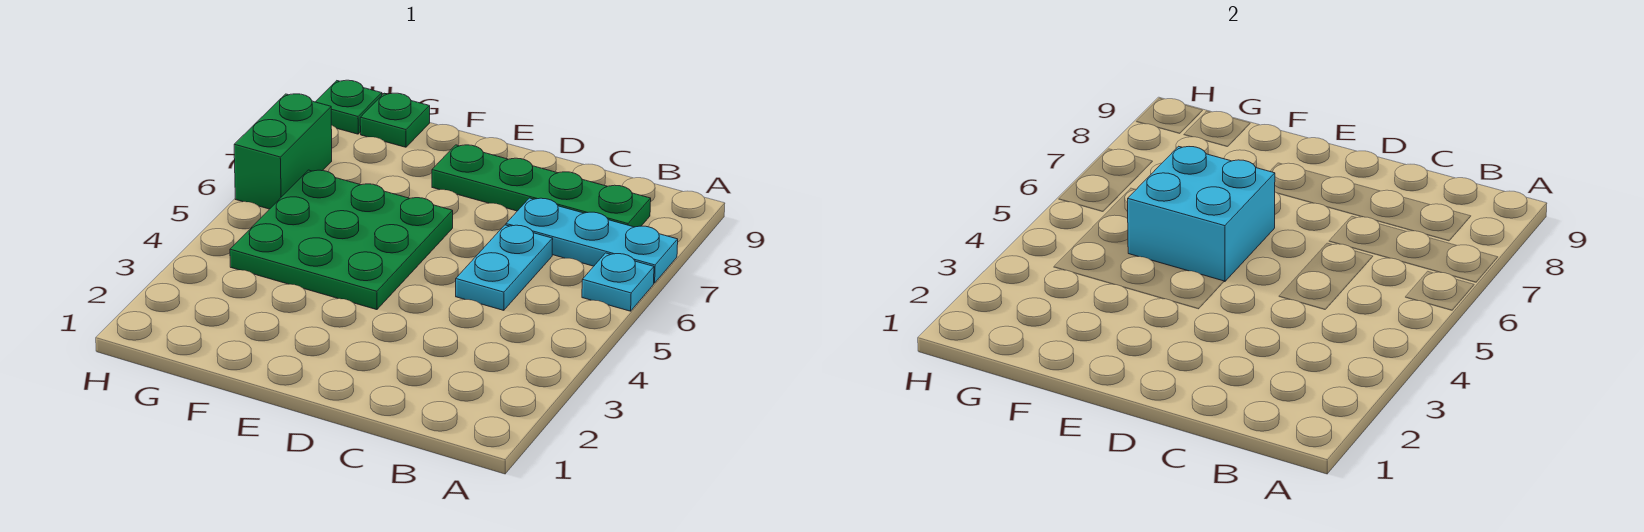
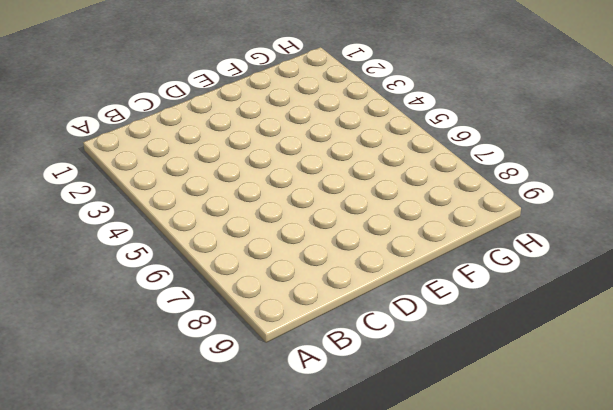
none -> cyan 1x1 plate [582,253,654,311]
none -> cyan 1x3 plate [506,198,678,283]

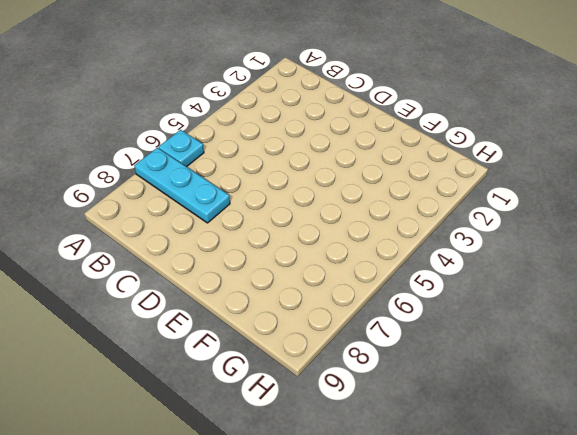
none -> green 1x4 plate [432,145,651,227]
none -> cyan 1x2 plate [456,225,553,310]

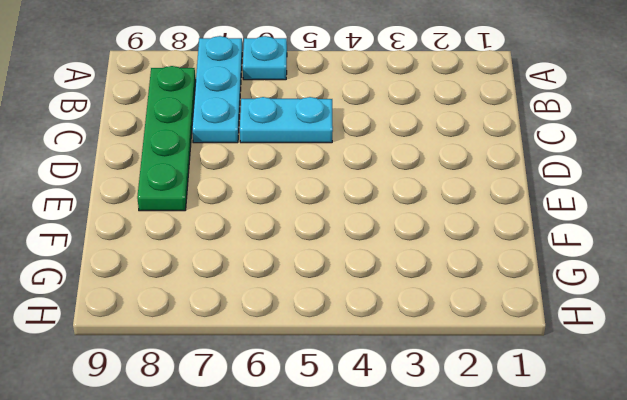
none -> green 3x3 plate [230,170,453,310]
none -> green 1x1 plate [360,93,430,147]

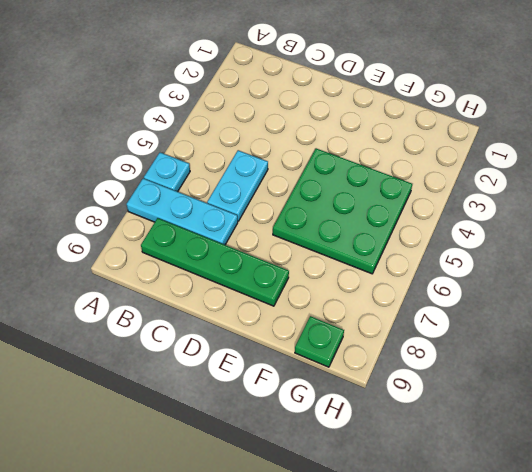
none -> green 1x2 brick [234,94,332,209]
none -> green 1x1 plate [316,80,382,134]

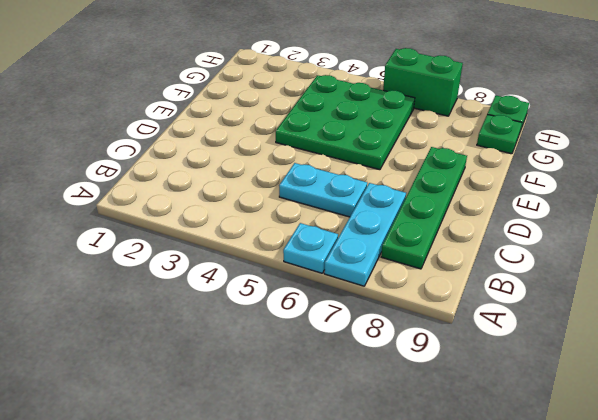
none -> cyan 2x2 brick [1128,146,1275,282]

